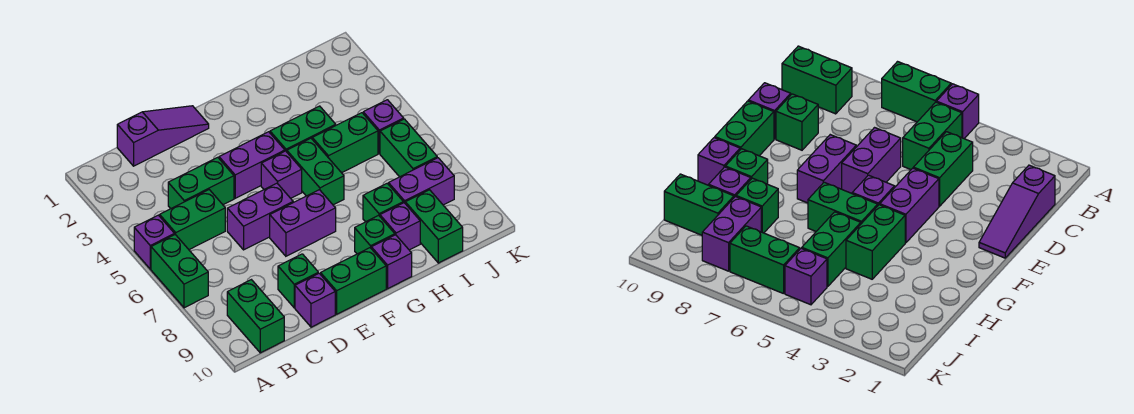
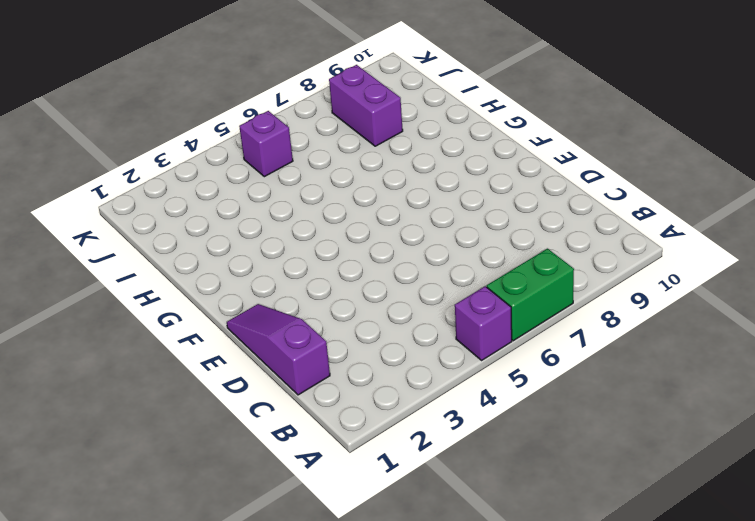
none -> green 1x2 brick [160,190,225,250]
none -> green 1x2 brick [227,280,284,353]
none -> green 1x2 brick [168,157,234,209]

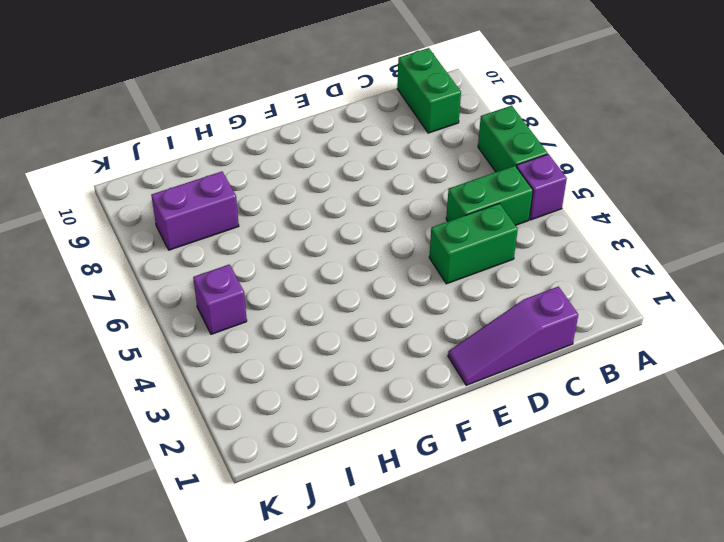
none -> purple 1x2 brick [227,183,293,250]
none -> green 1x1 brick [278,254,318,308]
none -> purple 1x1 brick [295,273,335,327]

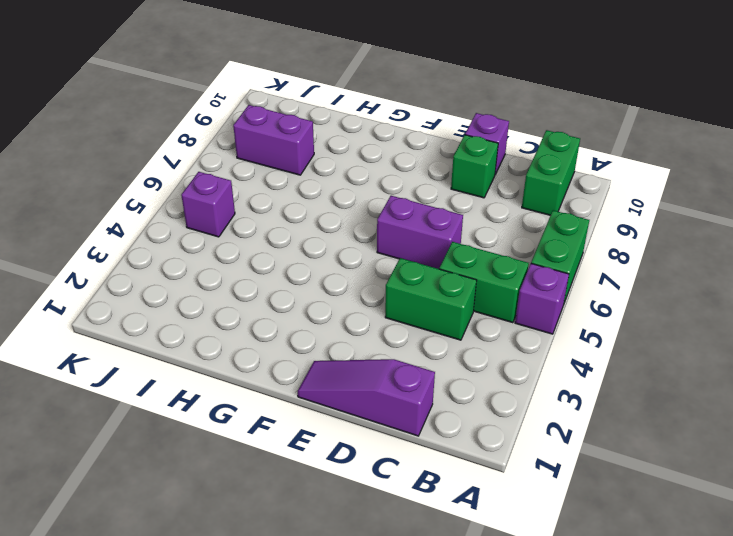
none -> purple 1x2 brick [219,132,285,198]
none -> purple 1x2 brick [270,190,336,256]
none -> green 1x2 brick [321,248,386,314]

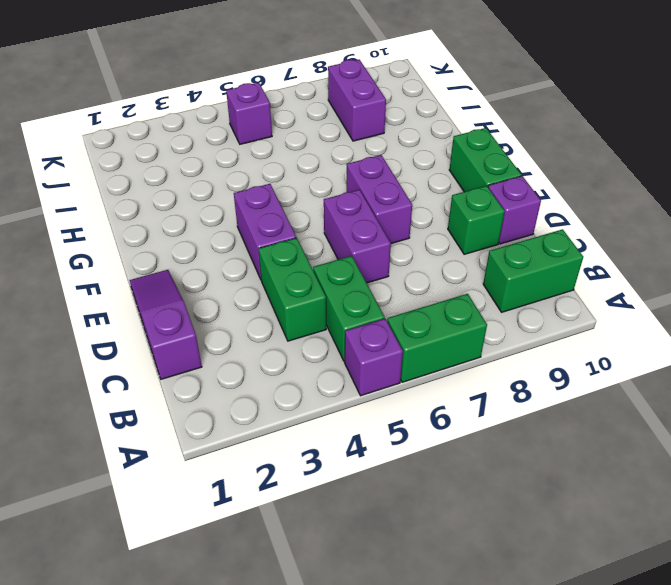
none -> purple 1x1 brick [261,151,302,198]
none -> green 1x2 brick [270,106,336,152]
none -> green 1x2 brick [287,138,344,205]

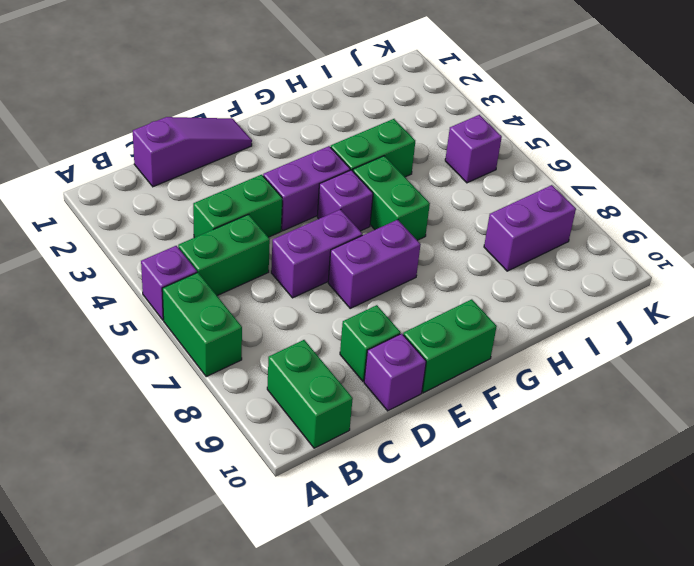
none -> green 1x1 brick [355,215,395,254]
none -> purple 1x1 brick [371,235,412,289]
none -> green 1x2 brick [312,113,378,173]

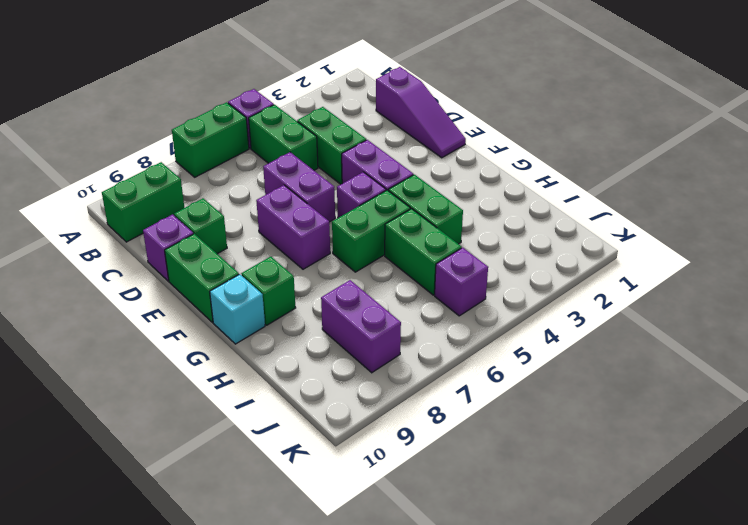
cyan 1x1 brick [210,274,265,344] -> purple 1x1 brick [371,235,412,289]
none -> green 1x1 brick [363,183,403,222]
none -> purple 1x1 brick [380,203,420,250]
none -> green 1x2 brick [405,190,463,263]

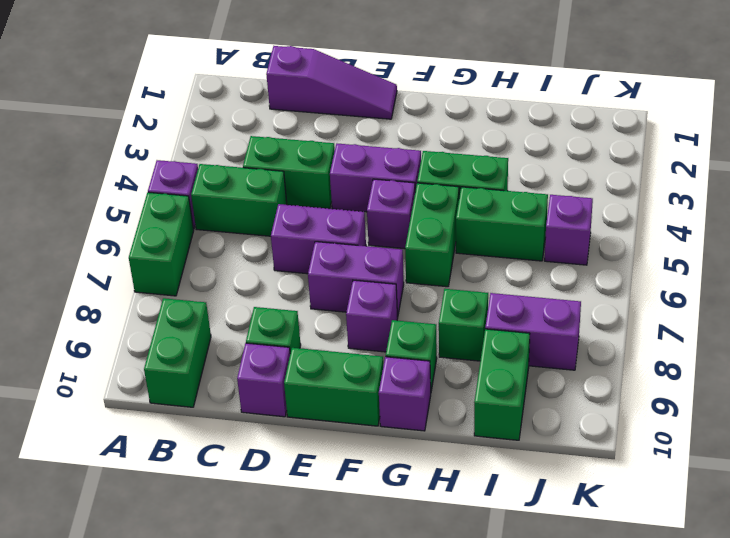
purple 1x1 brick [346,280,398,352] -> purple 1x1 brick moved to [380,203,420,250]
none -> green 1x2 brick [380,119,437,177]

